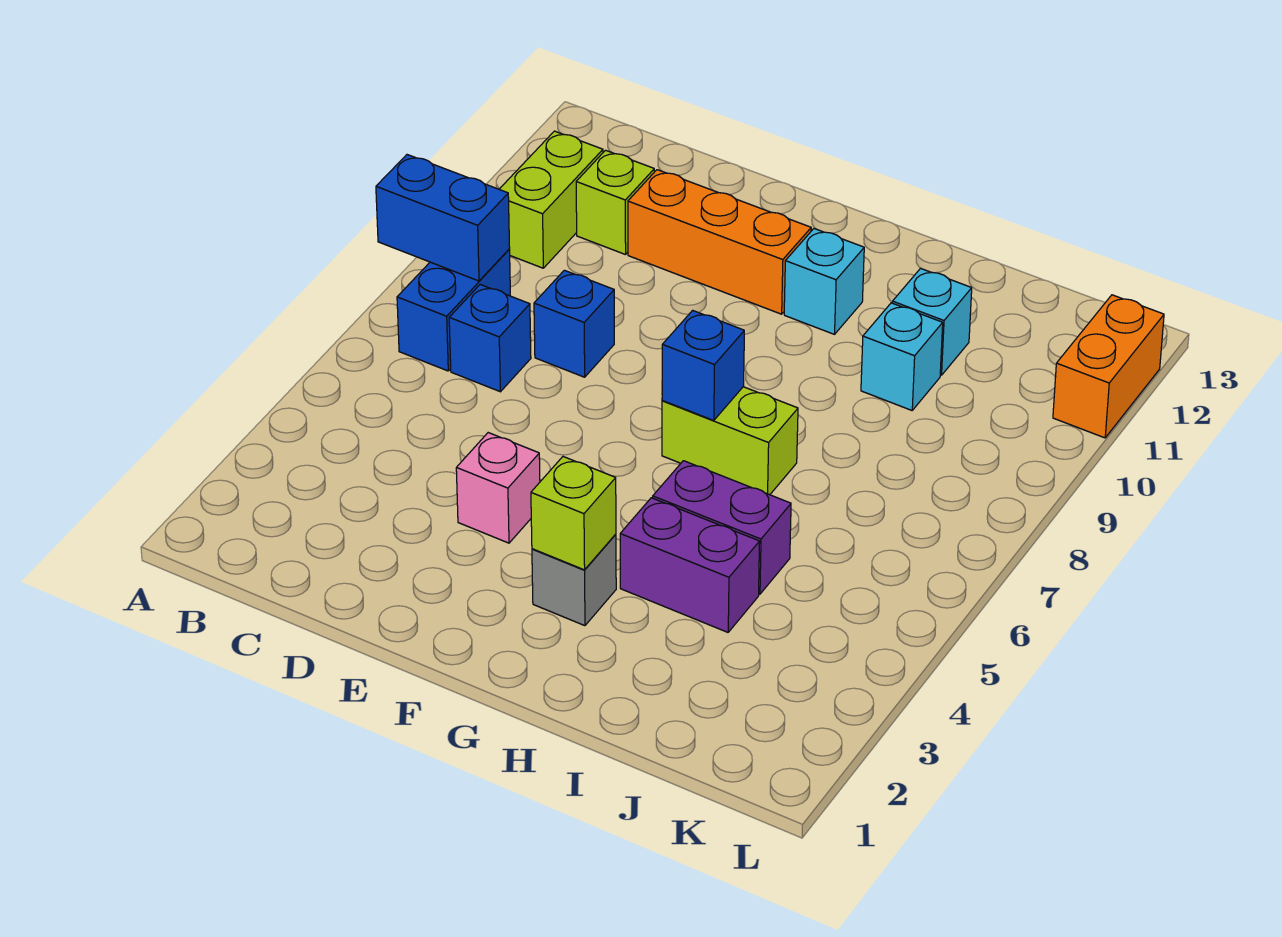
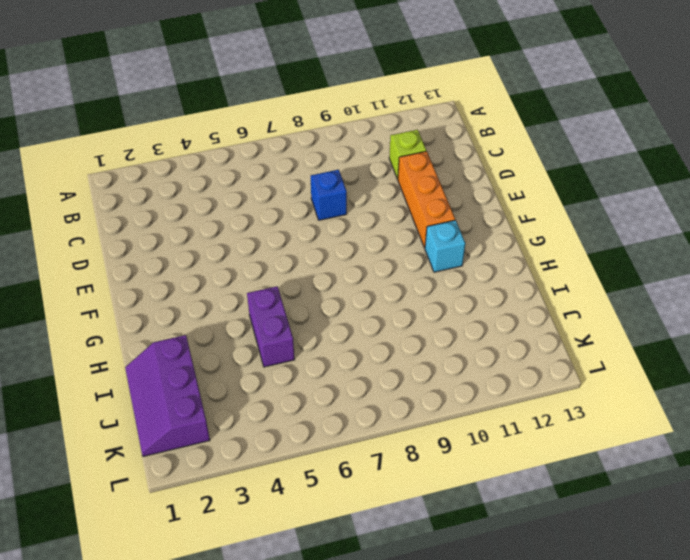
purple 2x3 slope [125,335,210,456] -> none
none -> blue 1x2 brick [397,249,510,371]
none -> lime 1x2 brick [499,131,603,268]
none -> blue 1x1 brick [449,285,531,392]

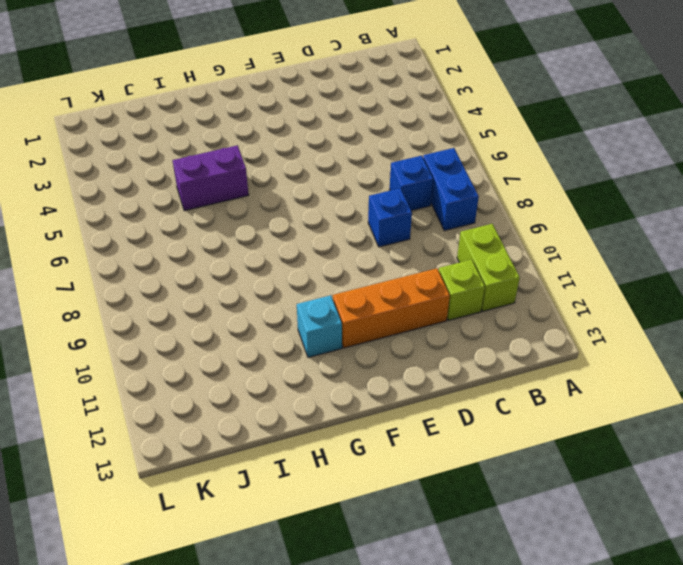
none -> pink 1x1 brick [456,433,540,543]
none -> grey 1x1 brick [532,534,616,626]
none -> lime 1x2 brick [662,387,798,495]

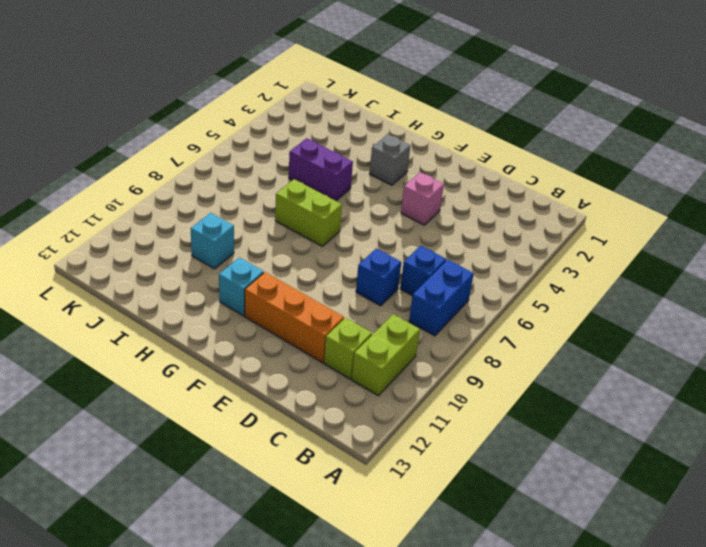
none -> purple 1x2 brick [620,498,760,632]
none -> cyan 1x1 brick [892,268,972,375]
none -> orange 1x2 brick [1053,295,1164,438]

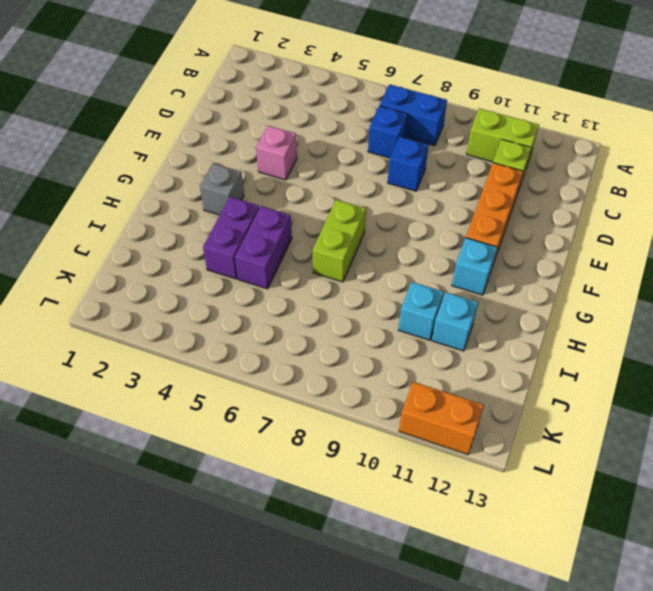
none -> blue 1x2 brick [376,155,510,281]
none -> lime 1x1 brick [531,457,616,570]
none -> blue 1x1 brick [662,310,744,420]

